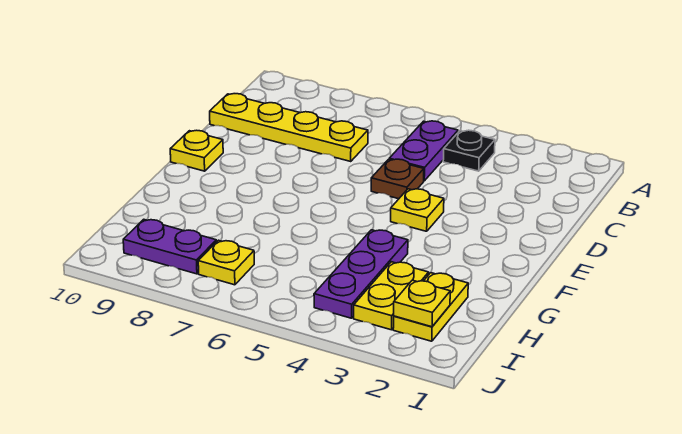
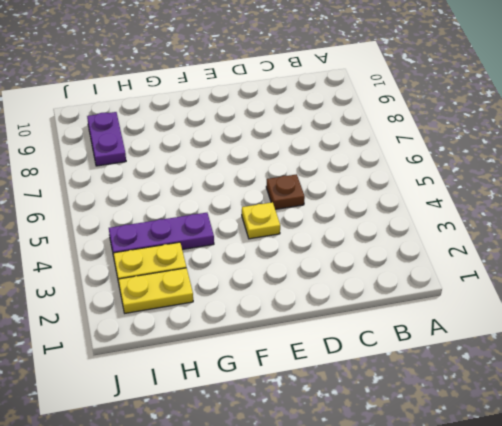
none -> black 1x1 plate [443,130,495,171]
none -> purple 1x2 plate [389,121,458,181]
none -> yellow 1x4 plate [210,94,368,161]

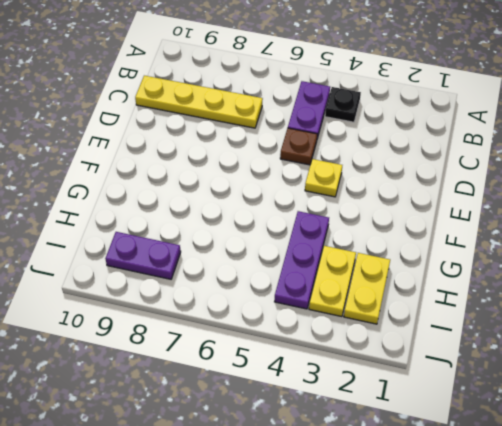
none -> yellow 1x1 plate [170,130,223,171]
none -> yellow 1x1 plate [198,240,254,285]
none -> yellow 1x1 plate [394,280,450,327]

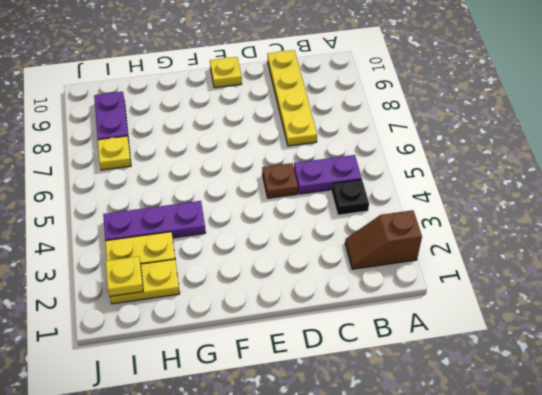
brown 1x2 slope [345,210,422,269] -> none
none -> yellow 1x1 plate [391,189,444,231]

